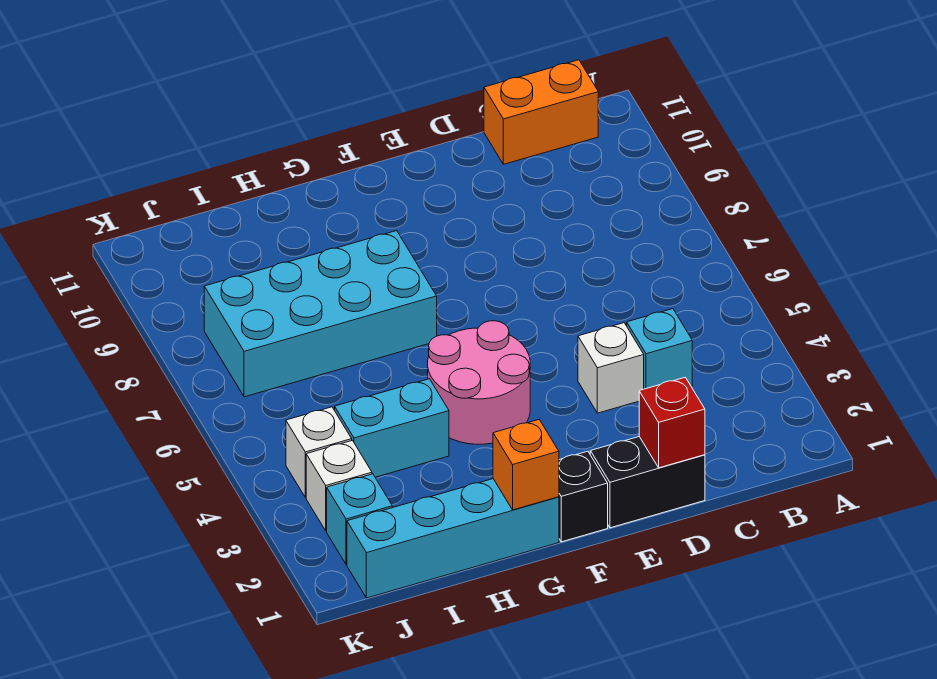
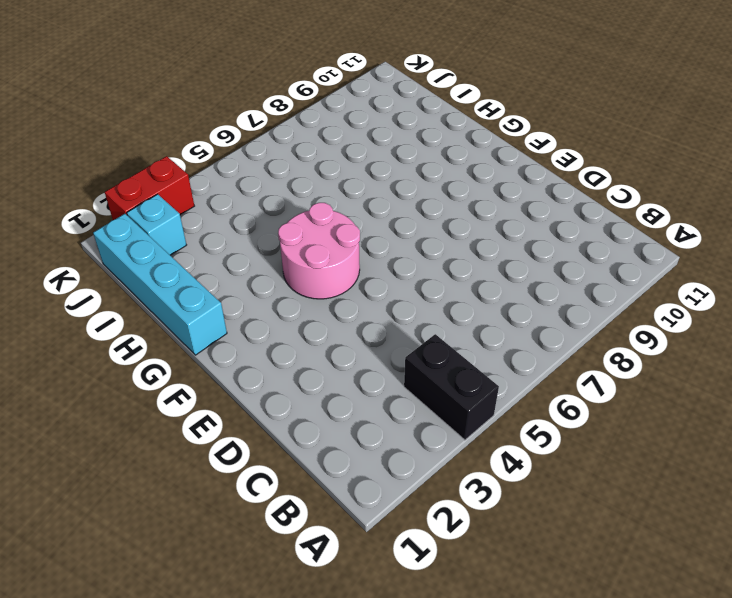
black 1x2 brick [404,334,499,440] -> black 1x2 brick moved to [590,437,705,528]
red 1x2 brick [105,156,194,220] -> none
none -> orange 1x2 brick [484,60,598,164]
none -> cyan 1x1 brick [627,309,692,389]
none -> white 1x1 brick [578,323,644,413]

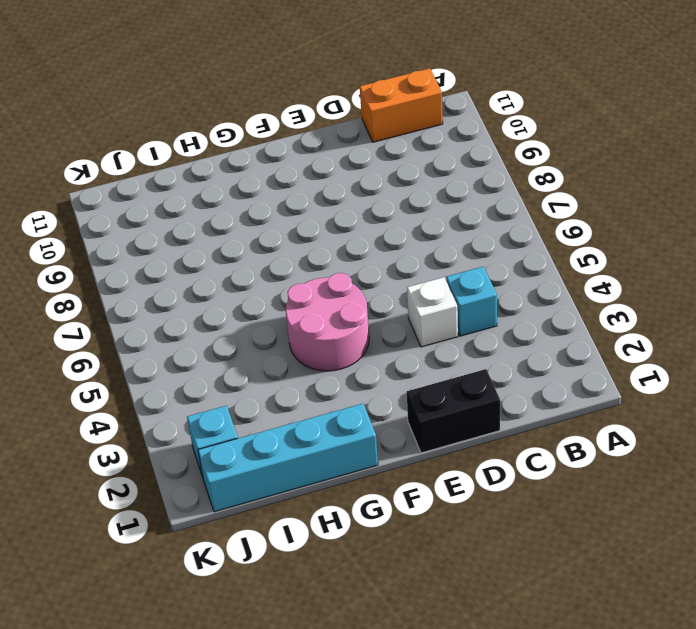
none -> black 1x1 brick [559,451,608,542]
none -> cyan 2x4 brick [204,231,437,397]
none -> cyan 1x2 brick [335,379,449,477]

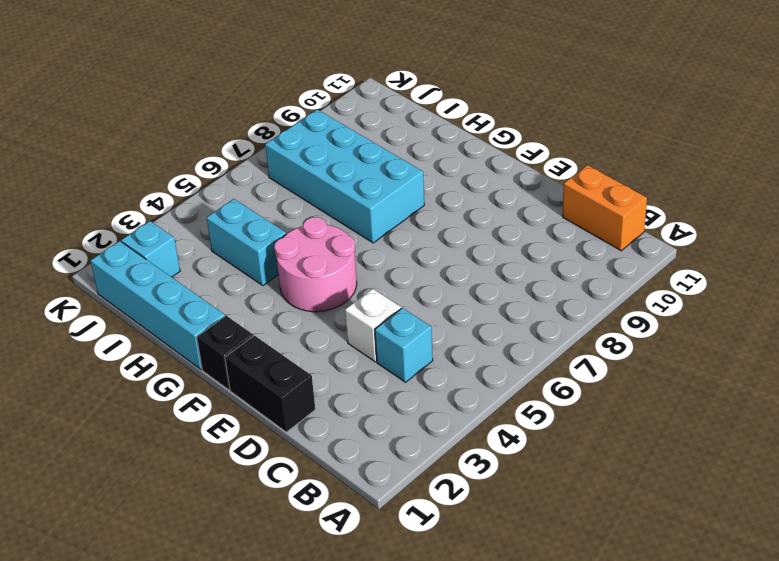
none -> white 1x1 brick [306,440,372,531]
none -> white 1x1 brick [286,407,352,497]
none -> red 1x1 brick [639,377,705,468]

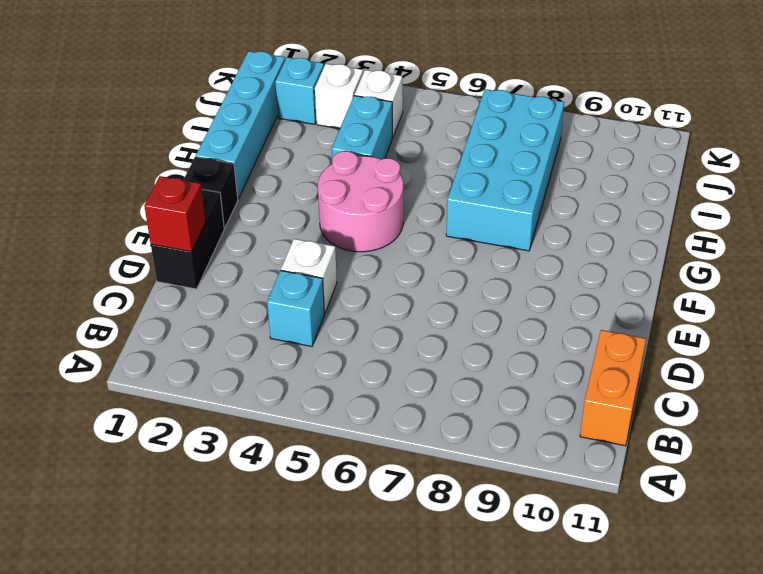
none -> orange 1x1 brick [493,420,559,510]

